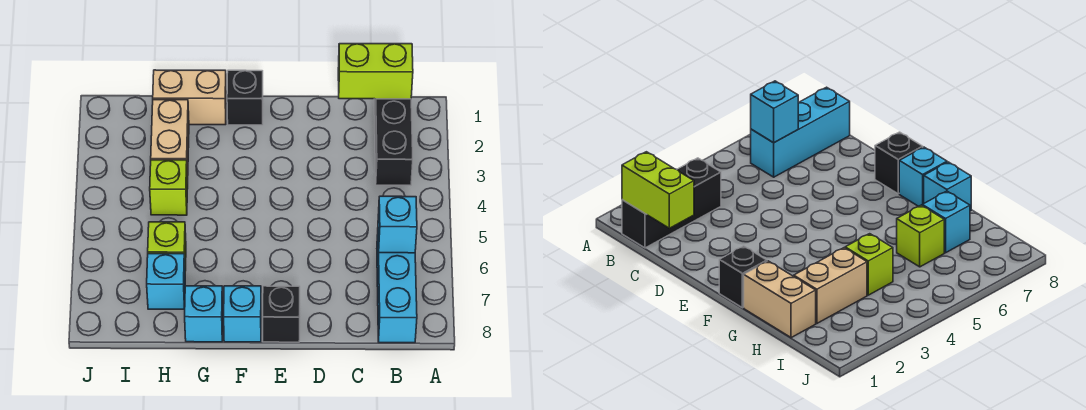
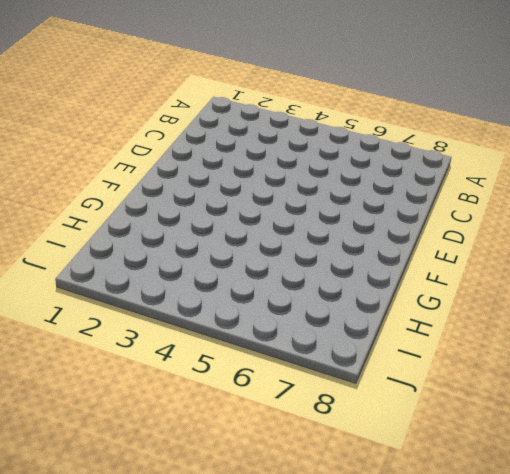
none -> black 1x3 brick [374,99,413,185]
none -> cyan 1x3 brick [377,235,417,343]
none -> black 1x1 brick [263,286,300,342]

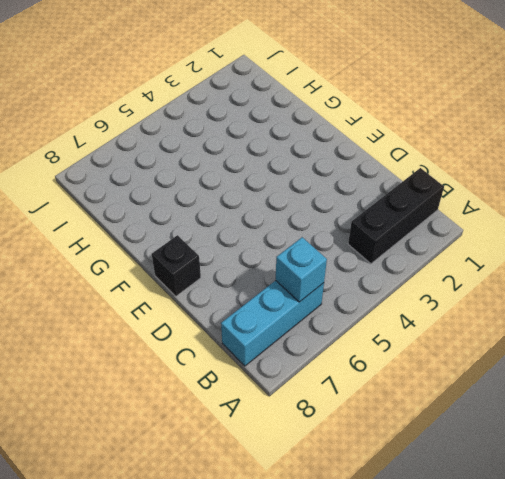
none -> black 1x1 brick [227,70,263,125]
none -> cyan 1x1 brick [224,286,261,342]
none -> tan 1x2 brick [153,70,226,125]

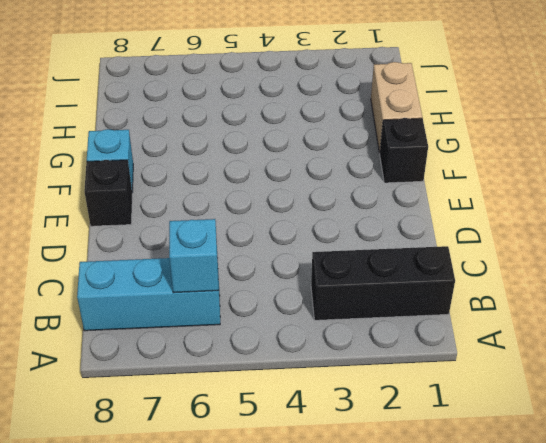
none -> cyan 1x1 brick [185,286,223,342]
none -> tan 1x2 brick [151,100,189,184]
none -> lime 1x1 brick [150,160,188,215]

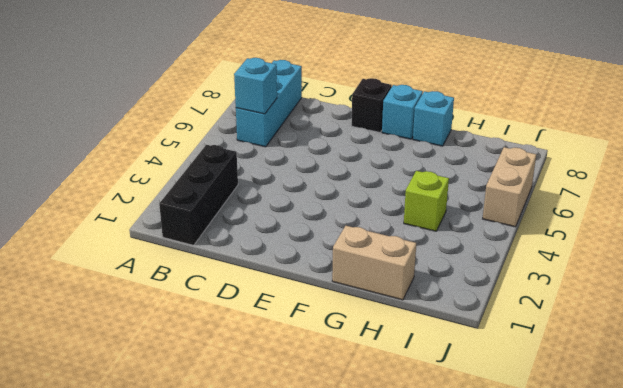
tan 1x2 brick [483,147,536,227] -> tan 1x2 brick moved to [151,100,189,184]
none -> black 1x1 brick [227,70,263,125]
none -> lime 1x1 brick [148,222,186,271]
none -> cyan 1x1 brick [147,254,185,309]

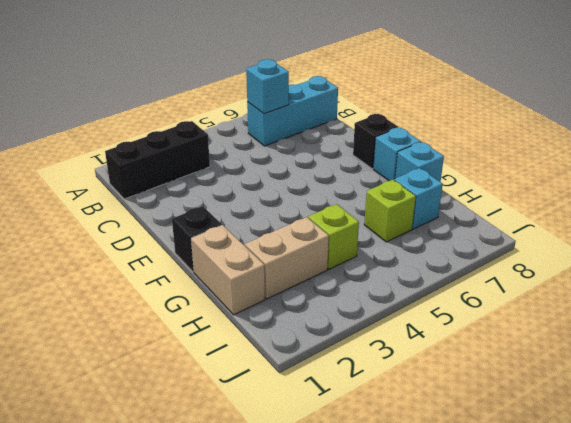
none -> lime 1x2 brick [338,44,413,99]

